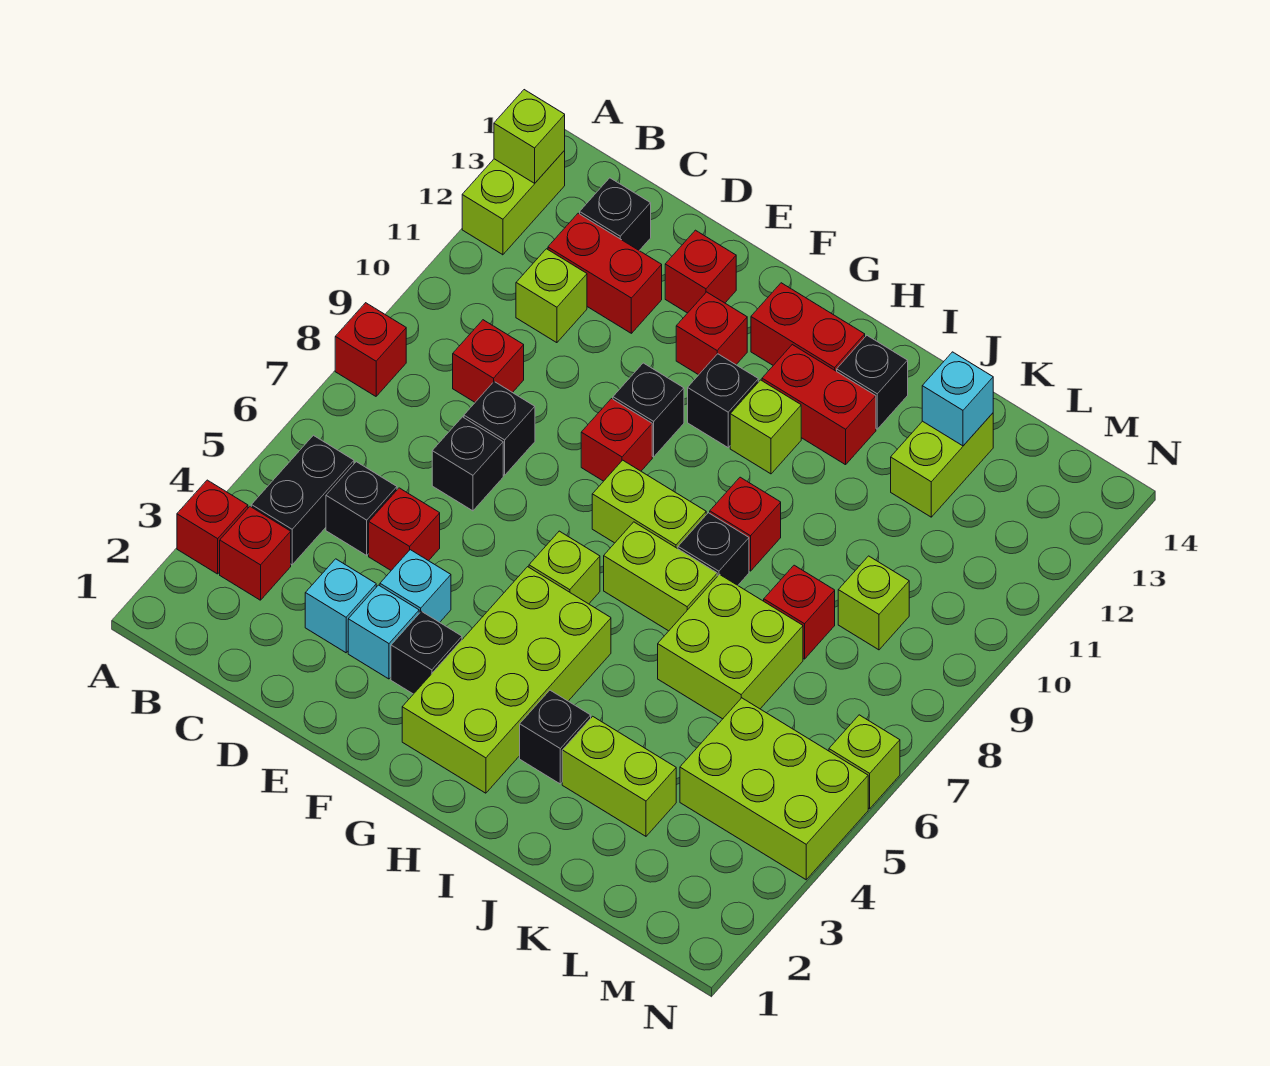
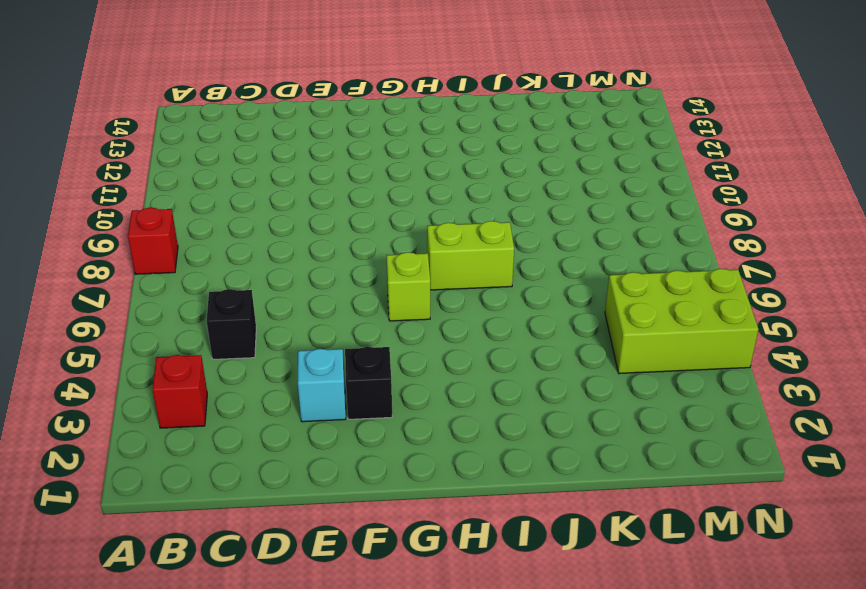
none -> red 1x1 brick [177,480,248,574]
none -> lime 1x2 brick [462,151,565,255]
none -> black 1x2 brick [251,435,354,565]
none -> red 1x1 brick [453,320,524,402]

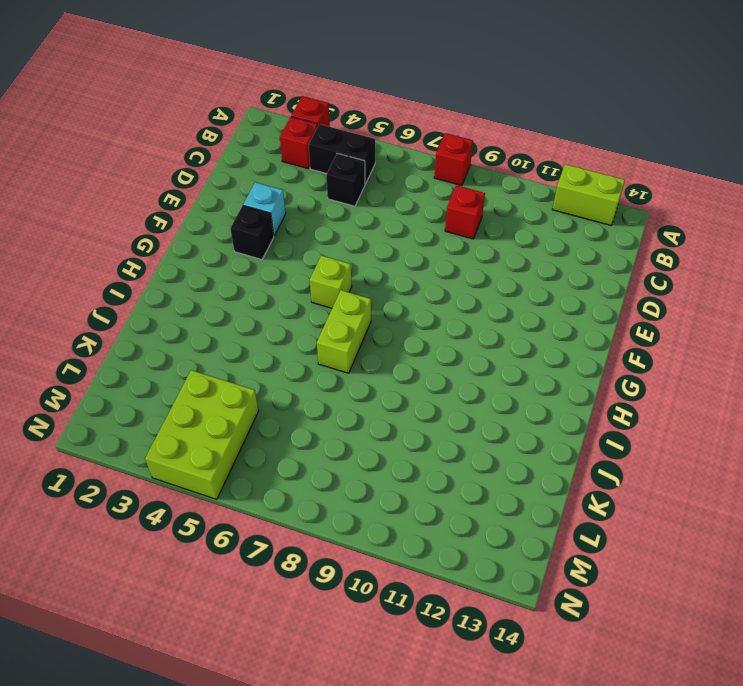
none -> lime 1x1 brick [516,249,587,343]
none -> red 1x2 brick [548,213,662,333]
none -> black 1x1 brick [580,178,651,250]
none -> cyan 1x1 brick [305,559,376,653]

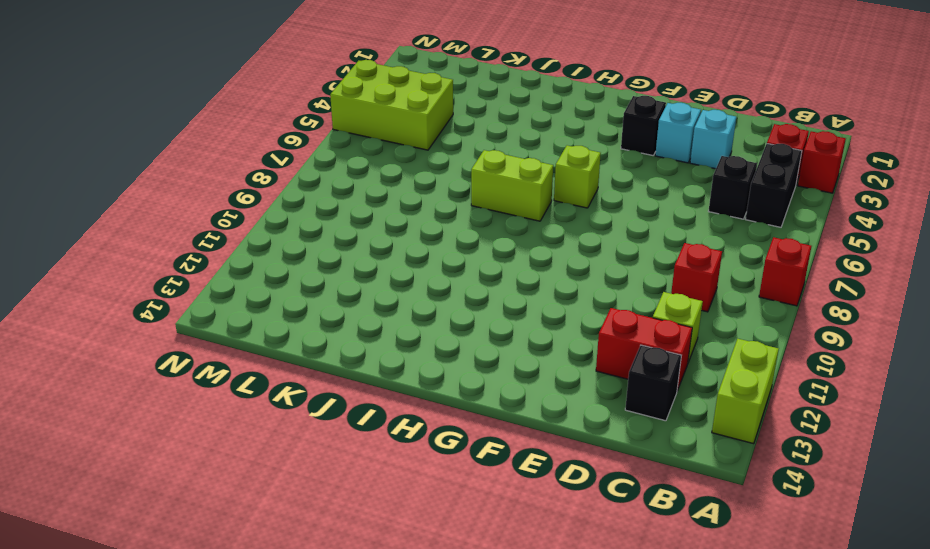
none -> red 1x1 brick [369,488,440,570]
none -> black 1x1 brick [432,417,503,511]
none -> black 1x1 brick [464,382,535,475]
none -> cyan 1x1 brick [380,550,451,622]

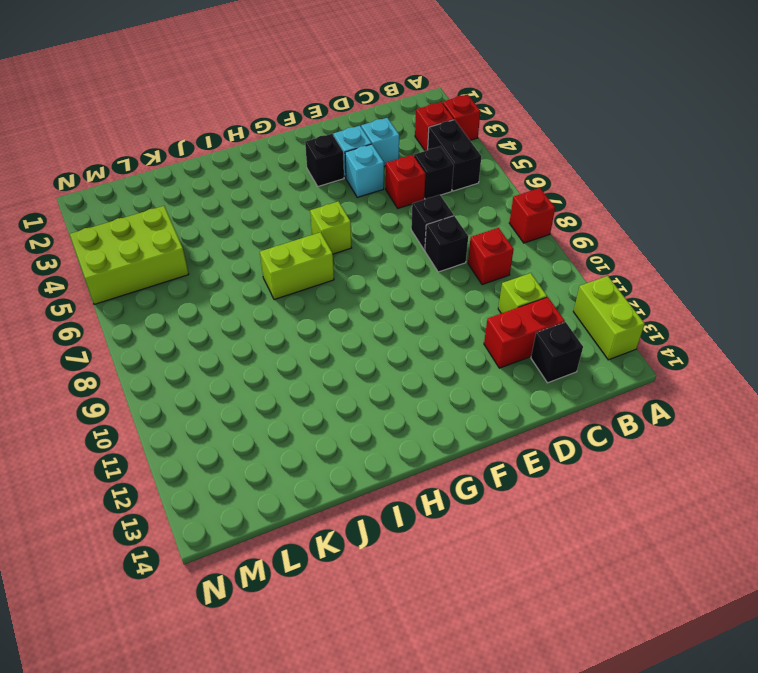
none -> red 1x1 brick [665,230,736,313]
none -> red 1x1 brick [581,399,652,481]
none -> black 1x1 brick [613,363,684,457]
none -> red 1x1 brick [676,292,747,375]

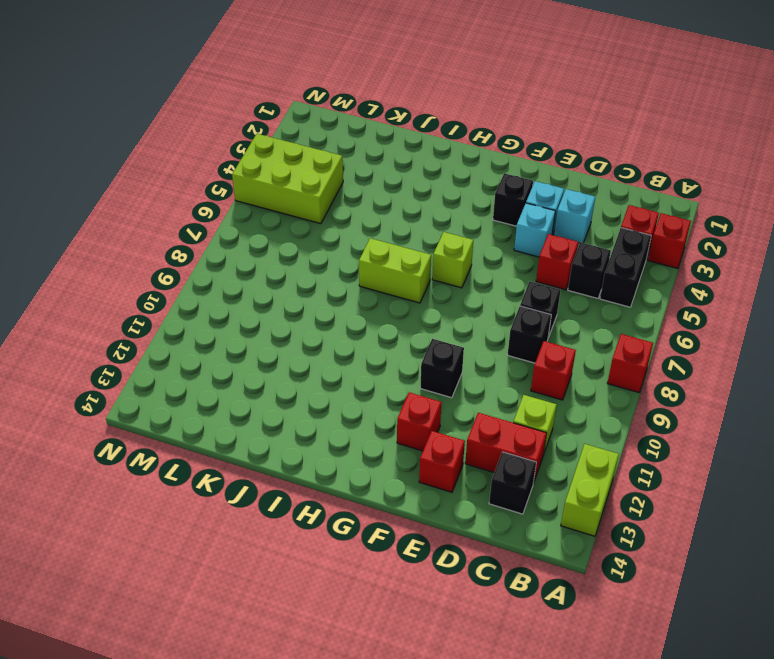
none -> red 1x1 brick [581,399,652,481]
none -> lime 2x4 brick [402,567,611,793]
none -> lime 1x2 brick [592,460,706,549]
none -> black 1x1 brick [688,354,758,447]

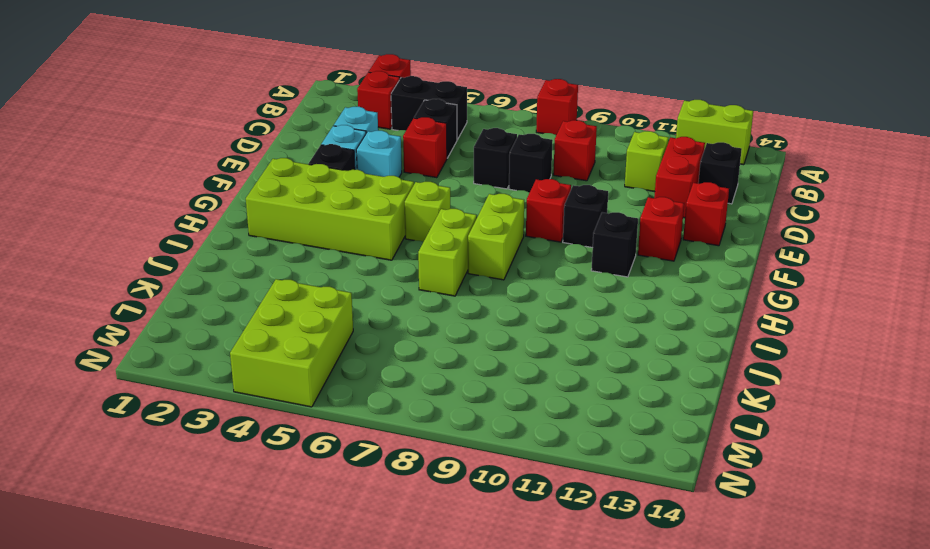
none -> red 1x2 brick [751,283,865,371]
none -> lime 1x1 brick [730,380,801,474]
none -> red 1x2 brick [762,345,876,465]
none -> black 1x1 brick [520,690,591,784]

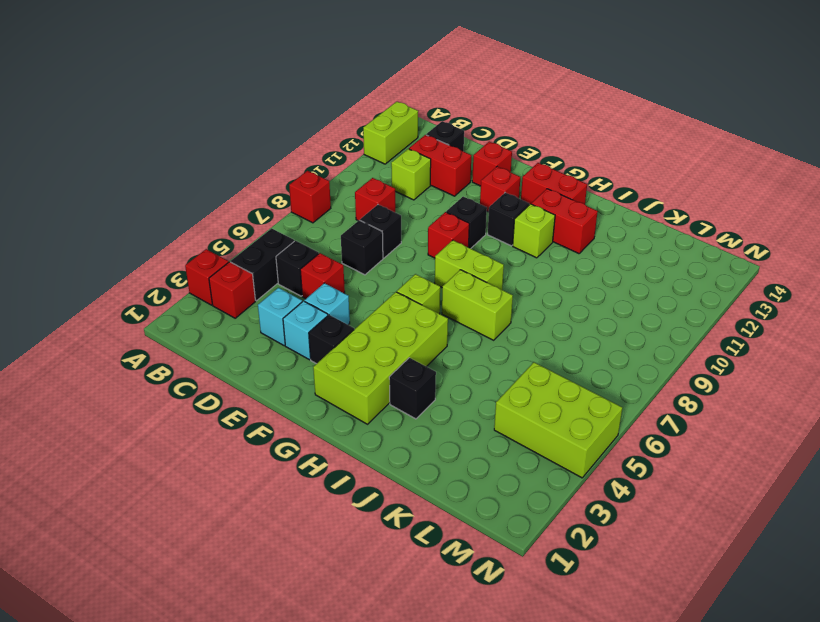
none -> black 1x1 brick [678,513,749,585]
none -> red 1x1 brick [710,477,781,571]
none -> black 1x1 brick [837,336,908,429]
none -> lime 1x2 brick [562,716,676,836]

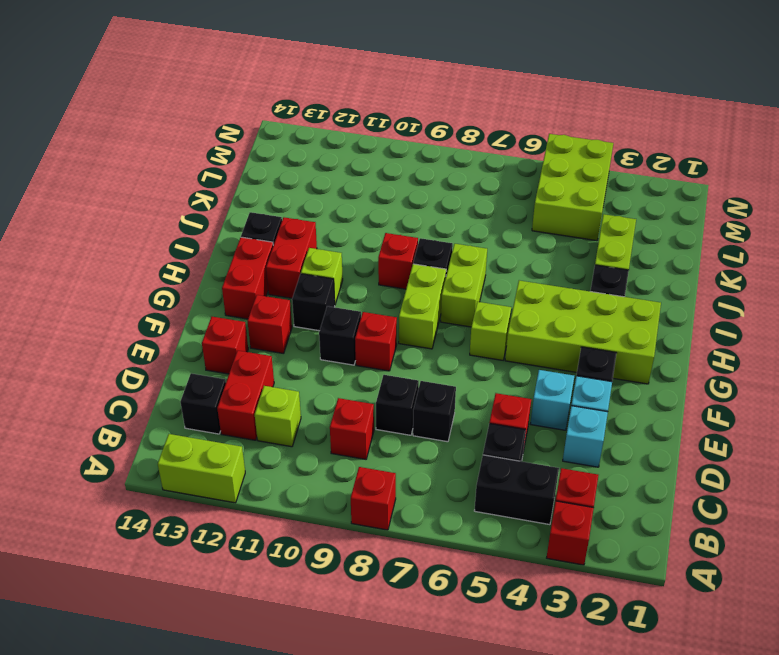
none -> lime 2x2 brick [658,575,803,719]
none -> red 1x1 brick [764,565,835,659]
none -> lime 1x2 brick [891,413,993,517]
none -> lime 1x1 brick [838,556,909,650]

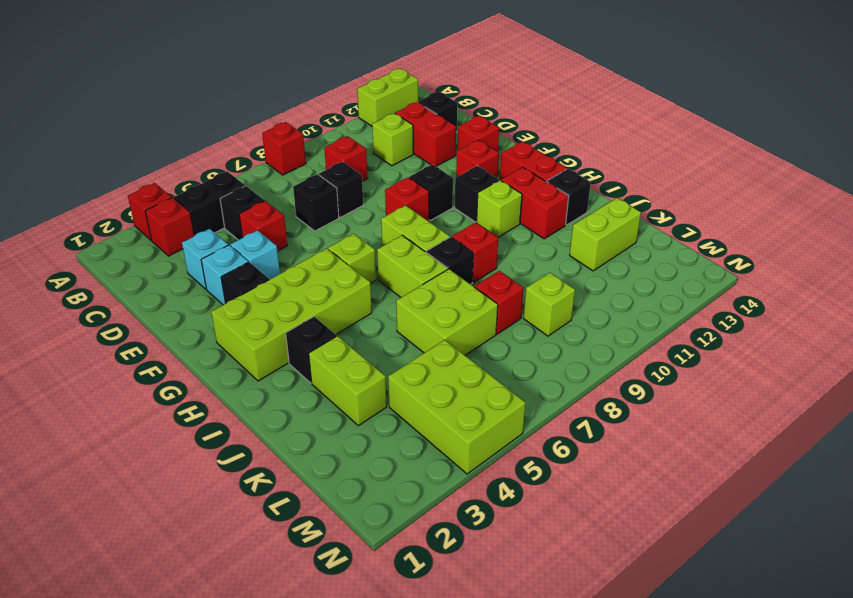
none -> lime 1x1 brick [829,715,900,809]
none -> lime 1x1 brick [494,90,565,183]
none -> cyan 1x1 brick [922,352,993,446]

